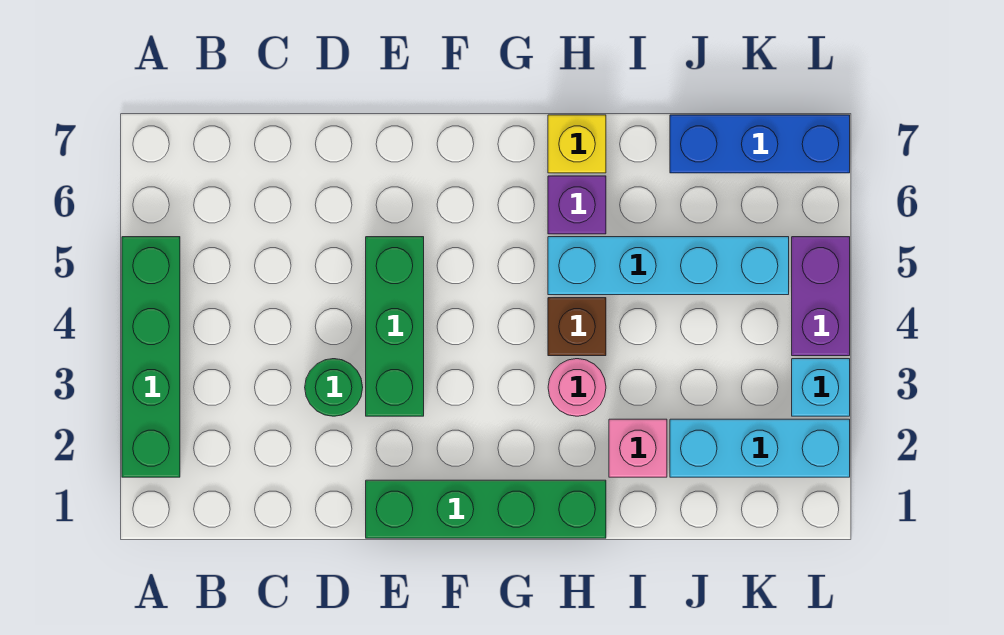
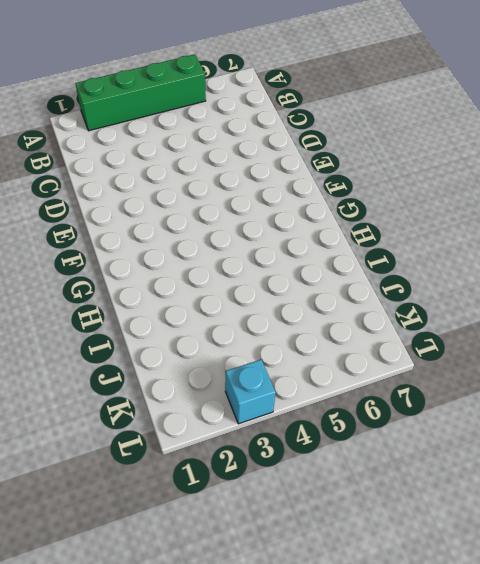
none -> green 1x1 round brick [305,359,363,416]
none -> green 1x4 brick [366,480,606,538]
none -> green 1x3 brick [366,237,424,416]

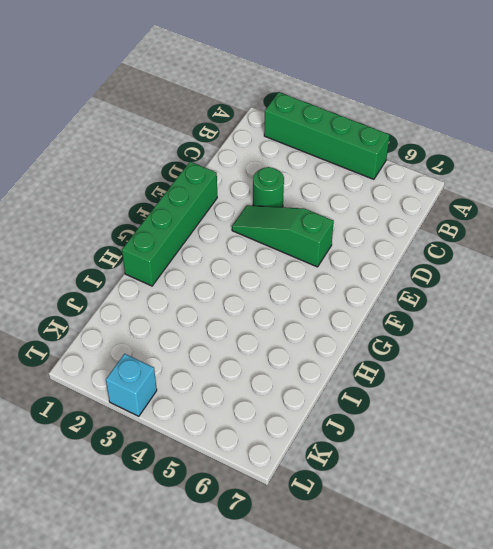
green 1x3 slope [232,205,334,267] -> green 1x3 brick [366,237,424,416]
none -> pink 1x1 round brick [548,359,606,416]
none -> brown 1x1 brick [548,298,606,356]
none -> cyan 1x4 brick [548,237,789,295]

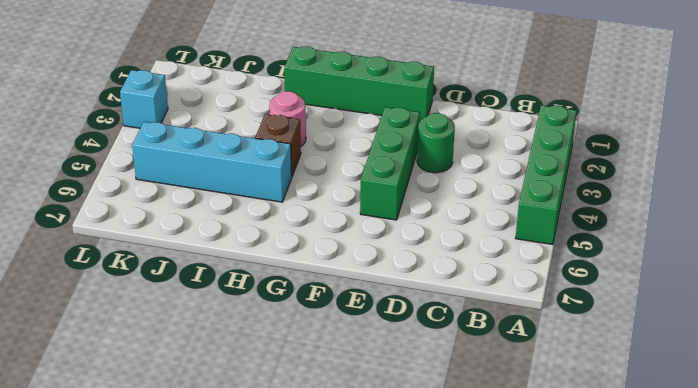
none -> purple 1x1 brick [548,176,606,234]
none -> yellow 1x1 brick [548,115,606,173]
none -> pink 1x1 brick [609,419,667,477]

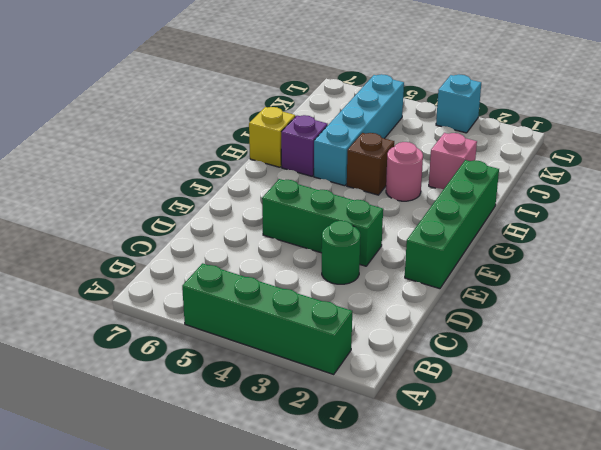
none -> cyan 1x3 brick [670,419,850,477]
none -> blue 1x3 brick [670,115,850,173]
none -> purple 1x2 brick [792,237,850,356]

